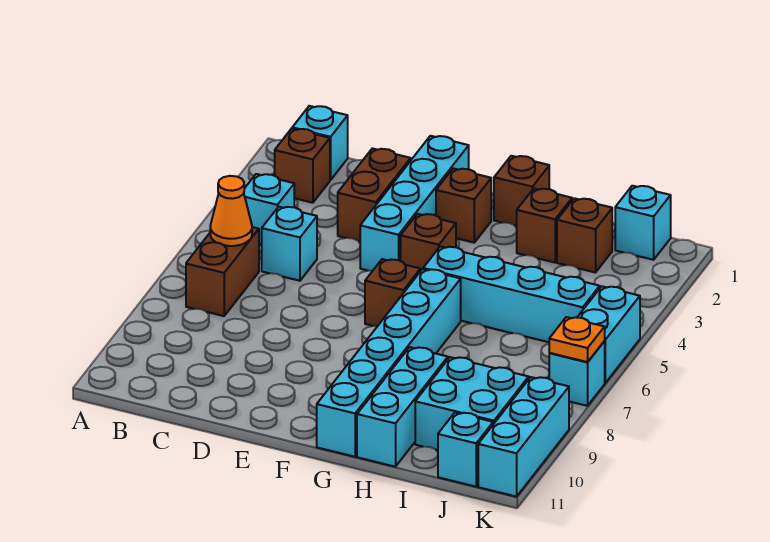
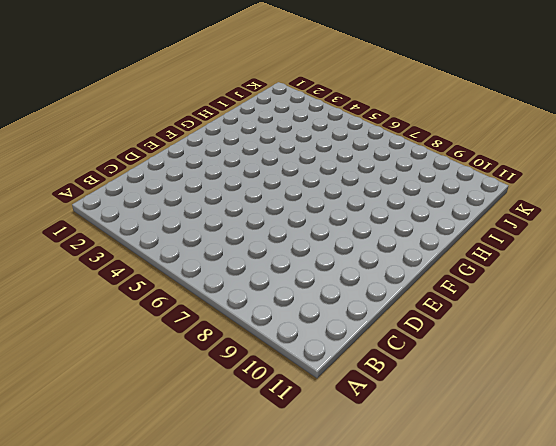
none -> cyan 1x1 brick [292,106,348,180]
none -> brown 1x1 brick [275,129,330,203]
none -> cyan 1x1 brick [244,174,294,244]

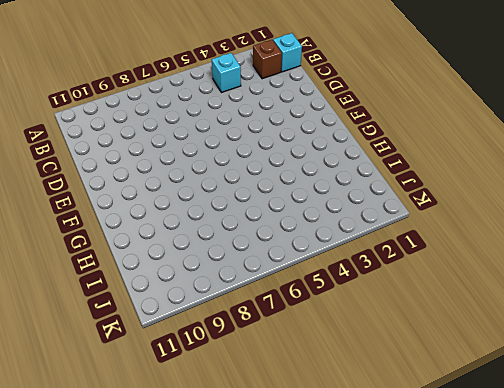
none -> brown 1x2 brick [186,227,259,316]
none -> cyan 1x1 brick [262,207,317,281]
none -> brown 1x2 brick [338,148,411,241]

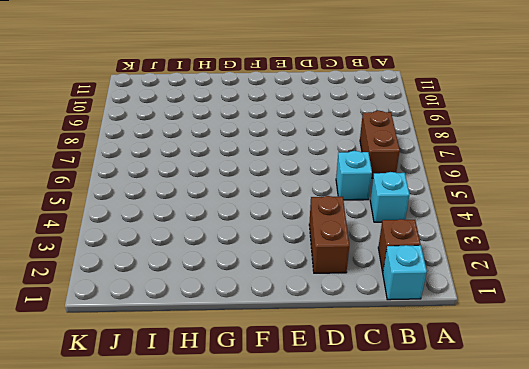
none -> cyan 1x4 brick [360,136,469,271]
none -> brown 1x1 brick [436,168,491,243]
none -> brown 1x1 brick [401,214,456,271]

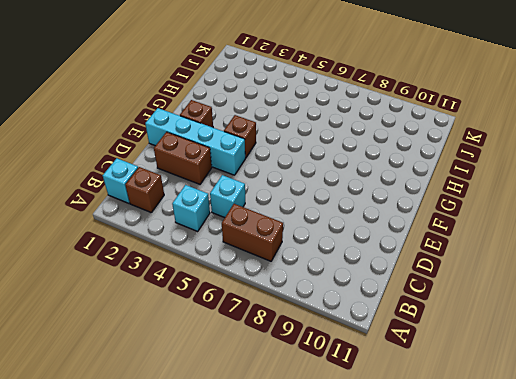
none -> brown 1x1 brick [365,259,420,326]
none -> brown 1x1 brick [494,156,549,226]
none -> cyan 1x4 brick [423,246,600,342]

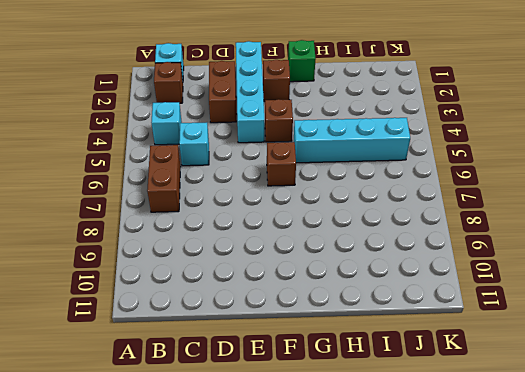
green 1x1 brick [288,40,316,82] -> brown 1x1 brick [494,156,549,226]
none -> cyan 1x6 brick [317,269,461,457]
none -> brown 1x1 brick [517,188,572,263]
none -> cyan 1x3 brick [357,347,448,467]

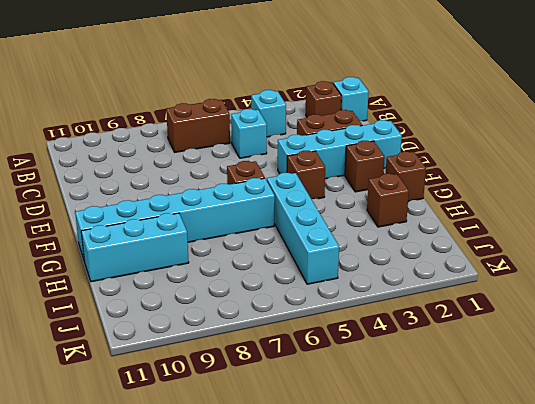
none -> brown 1x1 brick [557,198,612,273]
none -> cyan 2x2 brick [415,357,529,450]
none -> cyan 1x1 brick [615,186,671,260]

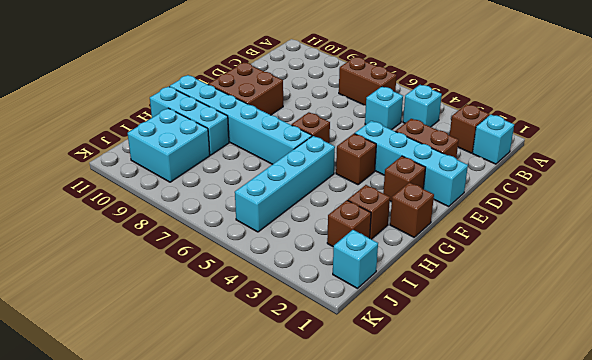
brown 2x2 brick [208,63,283,115] -> none
none -> cyan 1x1 brick [438,413,493,487]
none -> cyan 1x2 brick [577,286,640,383]
none -> cyan 1x1 brick [549,341,605,406]

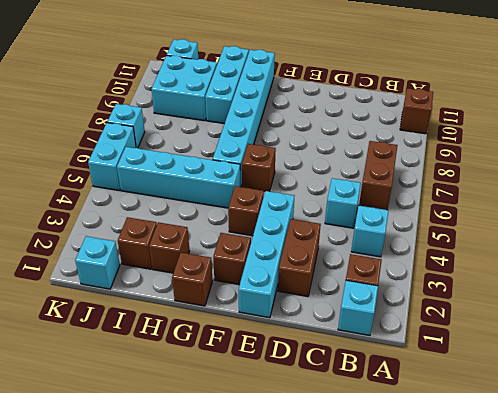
brown 1x1 brick [400,88,433,134] -> none
none -> cyan 1x3 brick [478,377,569,497]
none -> orange 1x1 cone [210,176,252,246]
none -> orange 1x1 plate [549,317,605,362]

